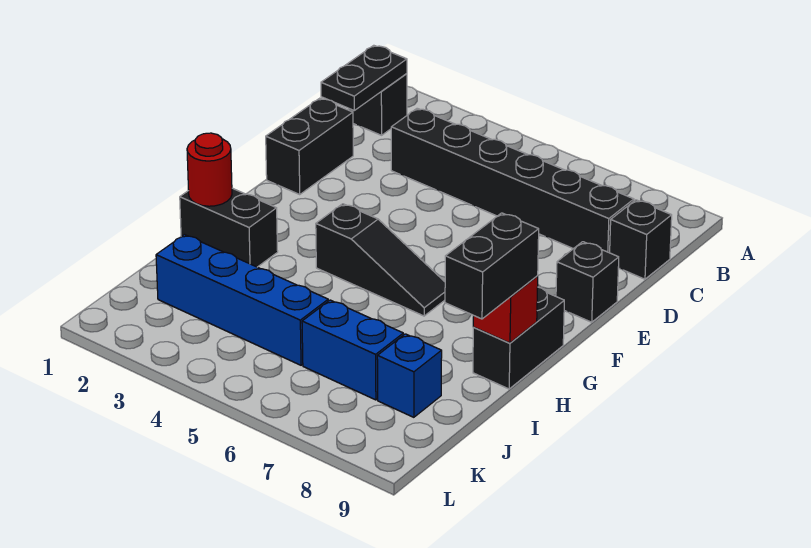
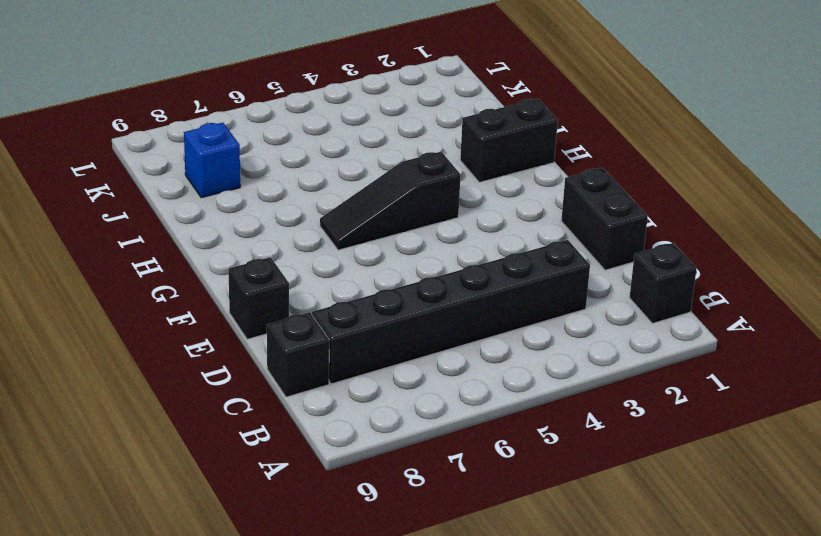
none -> black 1x2 brick [473,287,564,389]
none -> blue 1x4 brick [156,235,328,365]
none -> blue 1x2 brick [302,300,403,400]

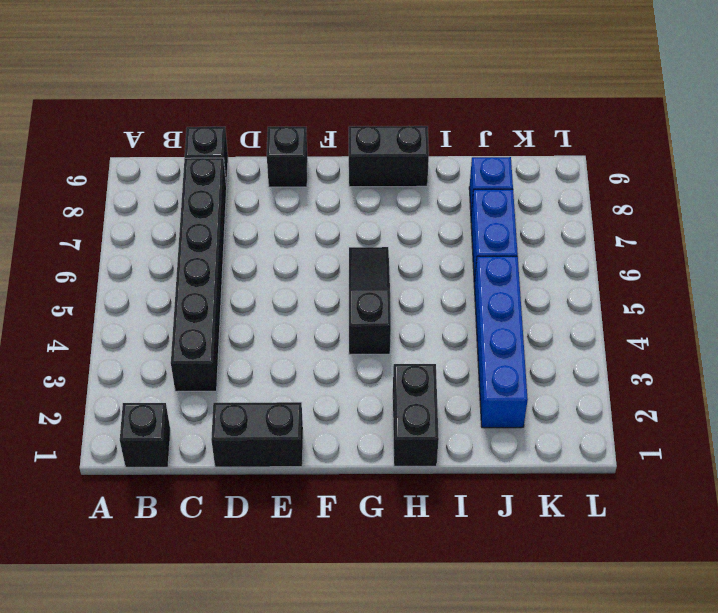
none -> black 1x2 plate [321,45,407,110]
none -> red 1x1 round brick [187,133,232,206]
none -> red 1x1 brick [473,276,538,343]

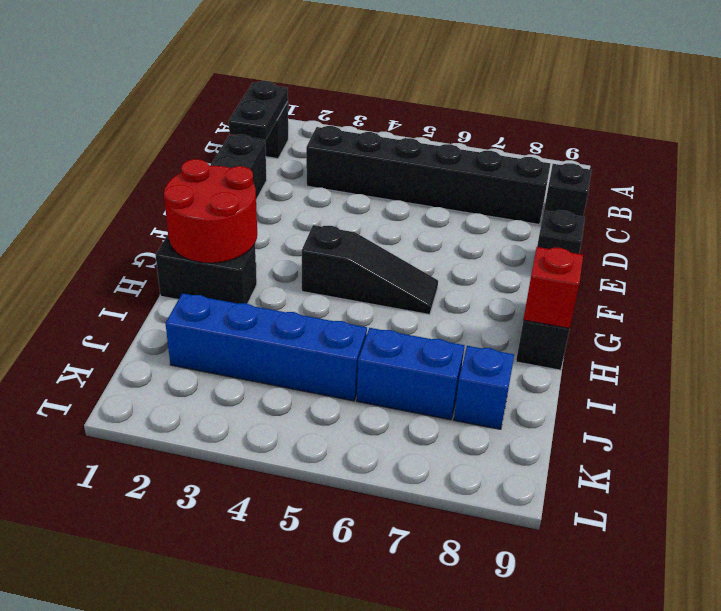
red 2x2 round brick [164,159,257,263] -> red 1x1 round brick [187,133,232,206]
none -> black 1x2 brick [445,213,539,319]

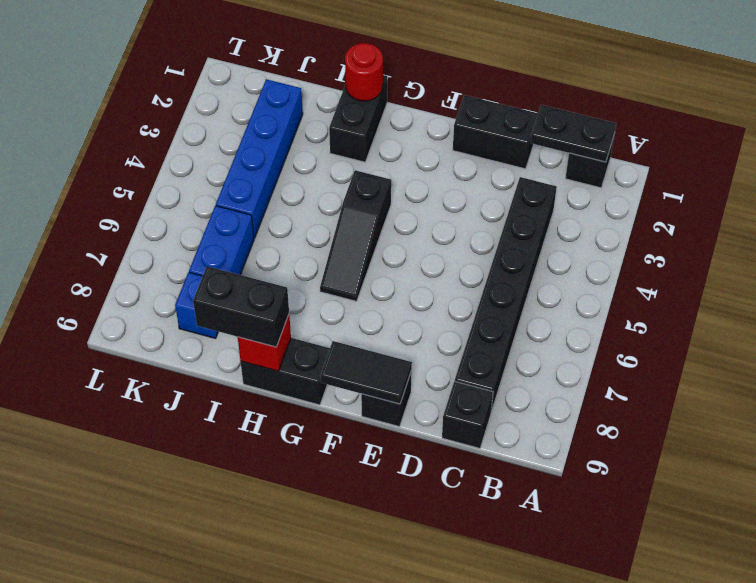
black 1x2 tile [320,341,412,404] -> none

